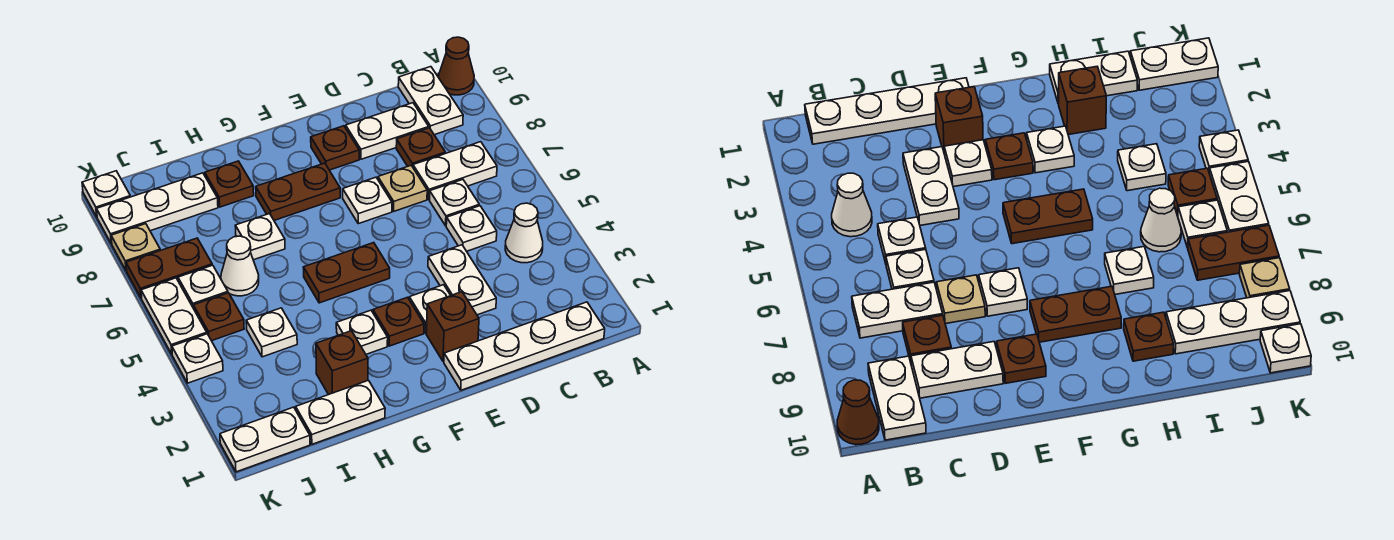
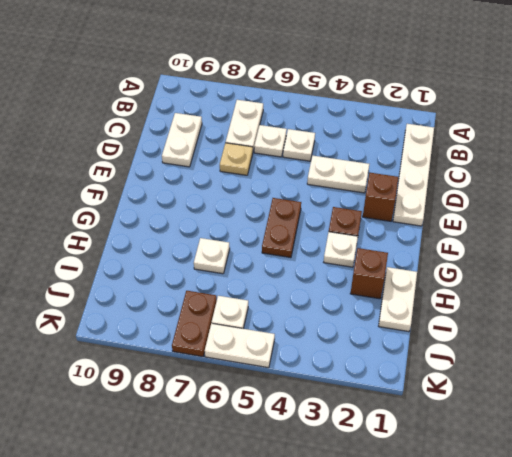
none -> brown 1x1 cone [439,37,474,95]
none -> white 1x1 cone [505,203,543,263]
none -> white 1x2 plate [398,67,463,135]
none -> brown 1x1 plate [396,128,445,167]

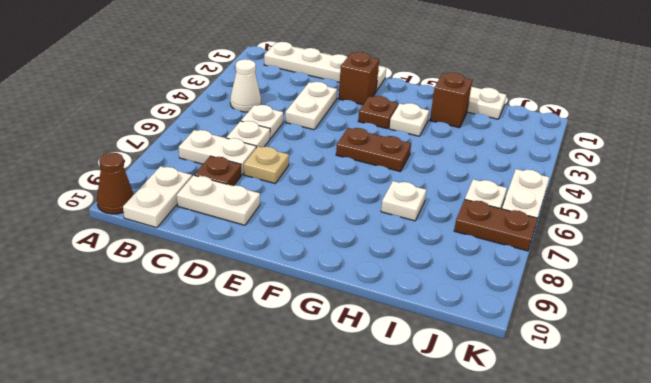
none -> white 1x1 plate [409,285,451,333]
none -> white 1x1 plate [343,177,392,224]
none -> brown 1x1 plate [311,126,359,170]
none -> brown 1x2 plate [256,163,340,220]

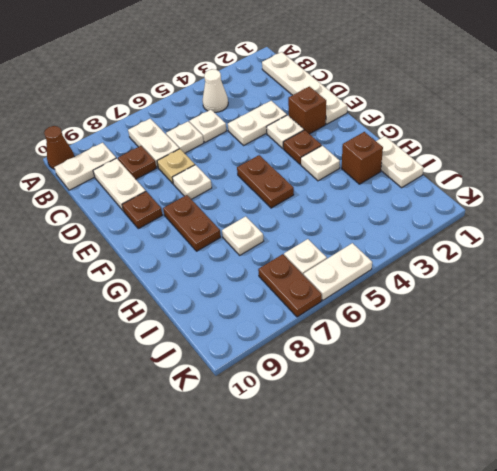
none -> brown 1x1 plate [205,161,254,207]
none -> white 1x1 plate [246,308,297,357]
none -> white 1x1 cone [221,236,259,296]
none -> white 1x3 plate [97,173,218,244]

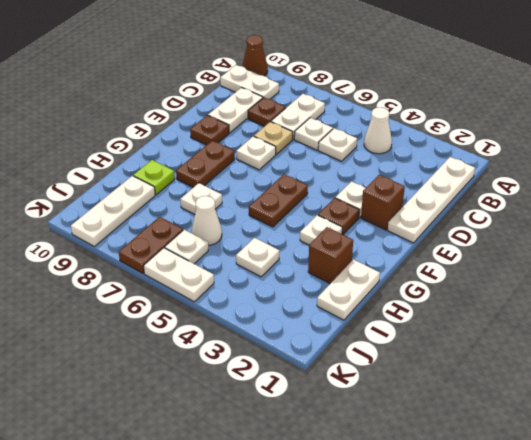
lime 1x1 plate [133,160,175,195] -> brown 1x1 plate [205,161,254,207]
none -> white 1x2 plate [428,245,496,315]
none -> white 1x2 plate [220,407,310,472]
none -> brown 1x1 plate [194,293,244,341]
none -> white 1x1 plate [172,334,223,383]

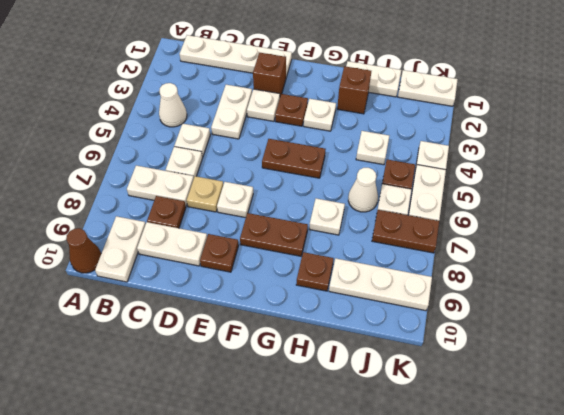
none -> tan 1x1 plate [111,224,160,271]
none -> white 1x1 plate [82,171,130,217]

